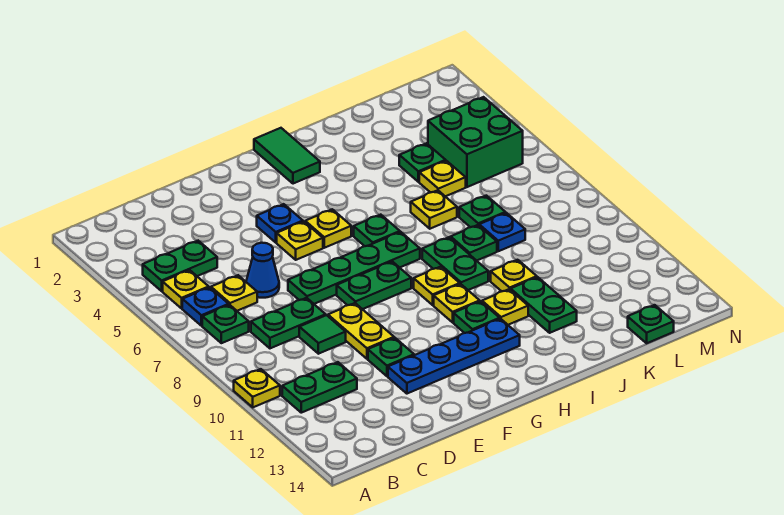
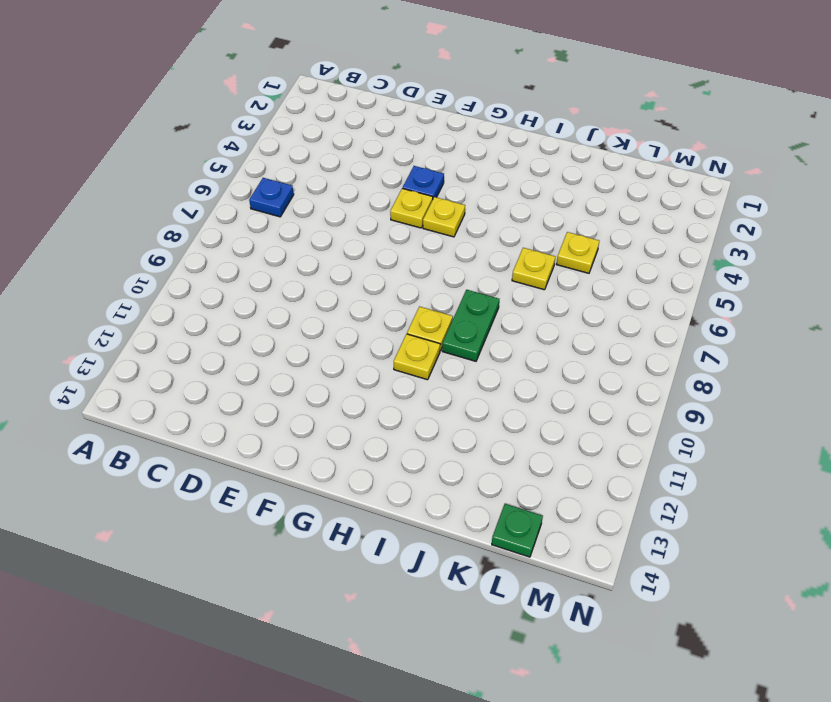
none -> yellow 1x1 plate [234,369,280,407]
none -> green 1x2 plate [143,241,217,291]
none -> yellow 1x1 plate [163,270,209,308]
none -> green 1x1 plate [202,305,249,343]

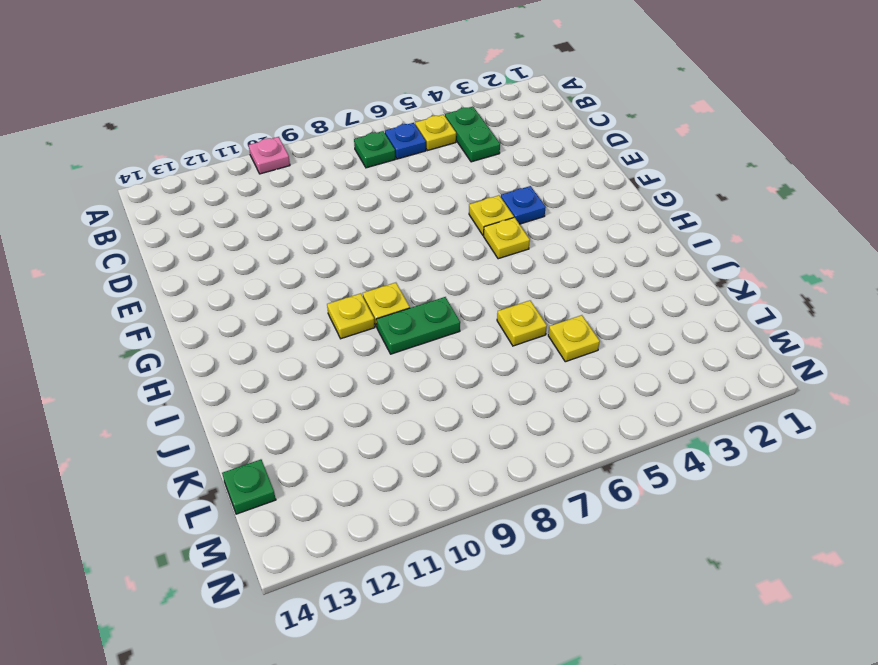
pink 1x1 plate [249,137,290,174] -> yellow 1x1 plate [234,369,280,407]
none -> green 1x2 plate [282,362,357,413]
none -> yellow 1x1 plate [211,275,257,311]
none -> green 1x2 plate [251,298,326,348]
none -> blue 1x1 cone [246,243,279,298]

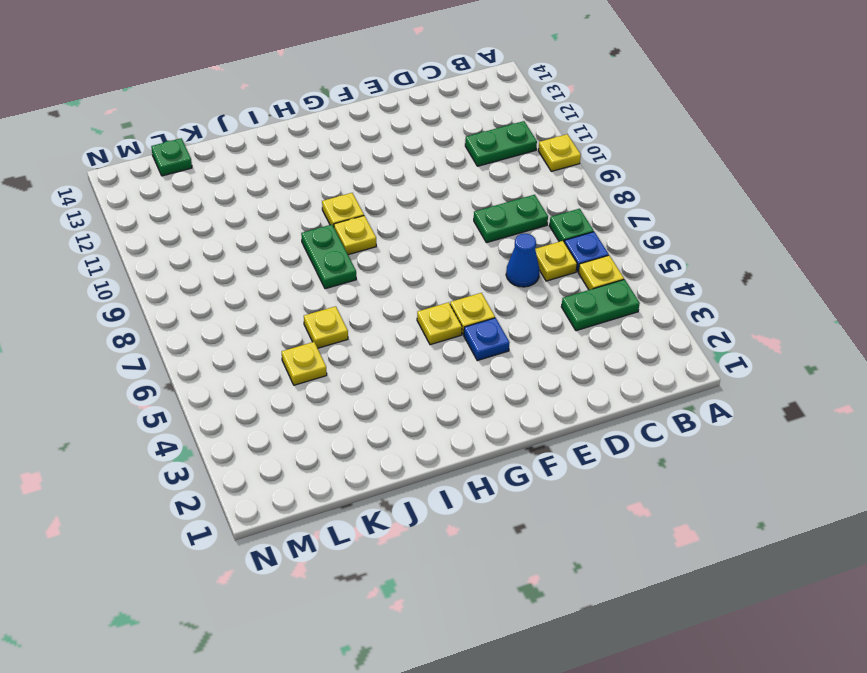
none -> green 1x1 tile [299,315,346,354]
none -> green 1x4 plate [288,232,420,304]
none -> yellow 1x2 plate [328,303,394,359]
none -> green 1x1 plate [368,338,414,376]

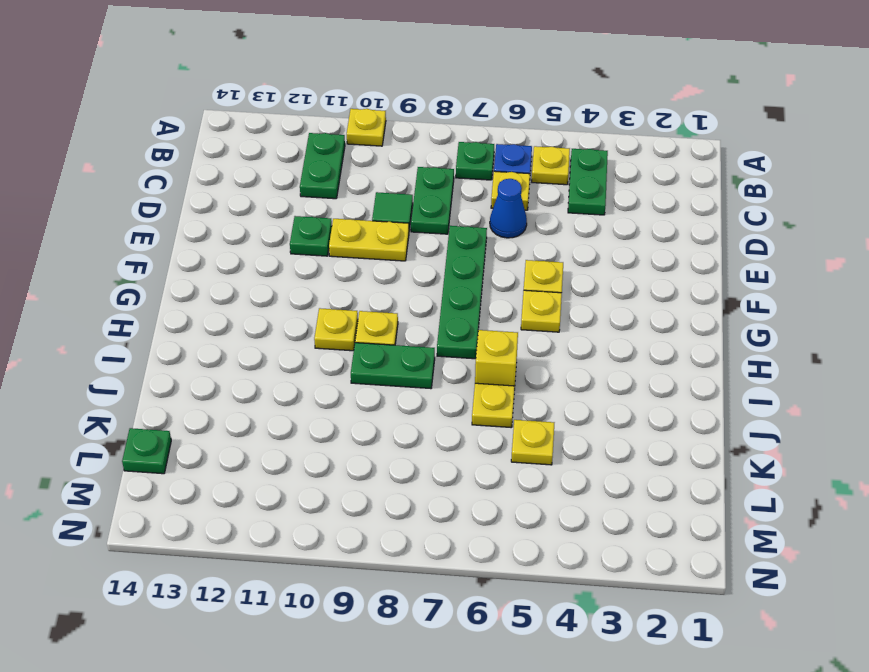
yellow 1x1 brick [475,330,518,390] -> none
none -> blue 1x4 plate [388,319,520,394]
none -> blue 1x1 plate [257,204,303,242]
none -> green 1x2 plate [337,262,411,309]
none -> green 1x2 tile [254,128,320,184]

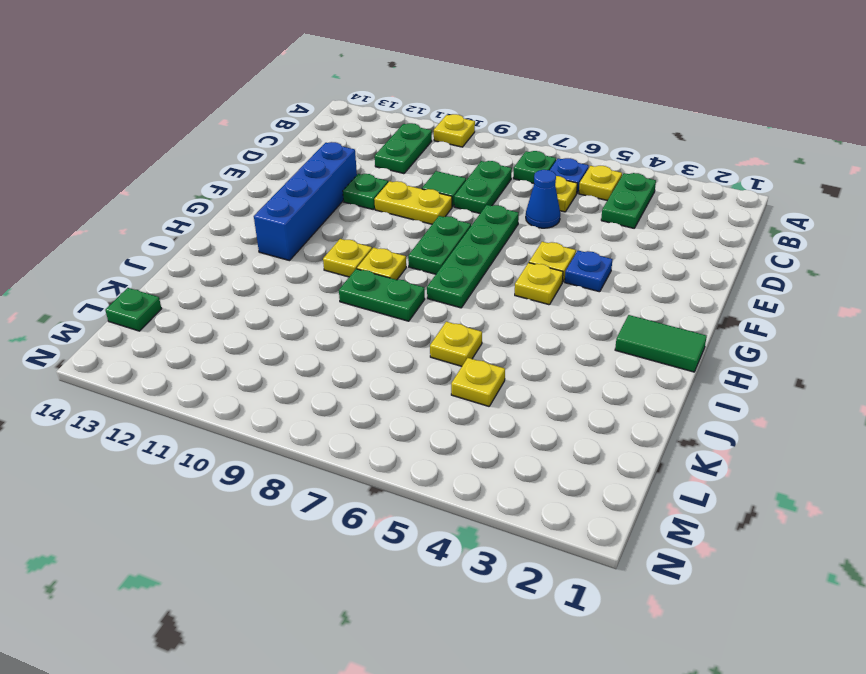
blue 1x4 brick [254,142,357,261] -> blue 1x4 plate [388,319,520,394]
none -> green 1x1 plate [354,215,400,246]
none -> green 1x1 plate [454,301,500,333]
none -> yellow 1x1 plate [482,289,528,325]
none -> green 1x1 plate [451,225,497,261]

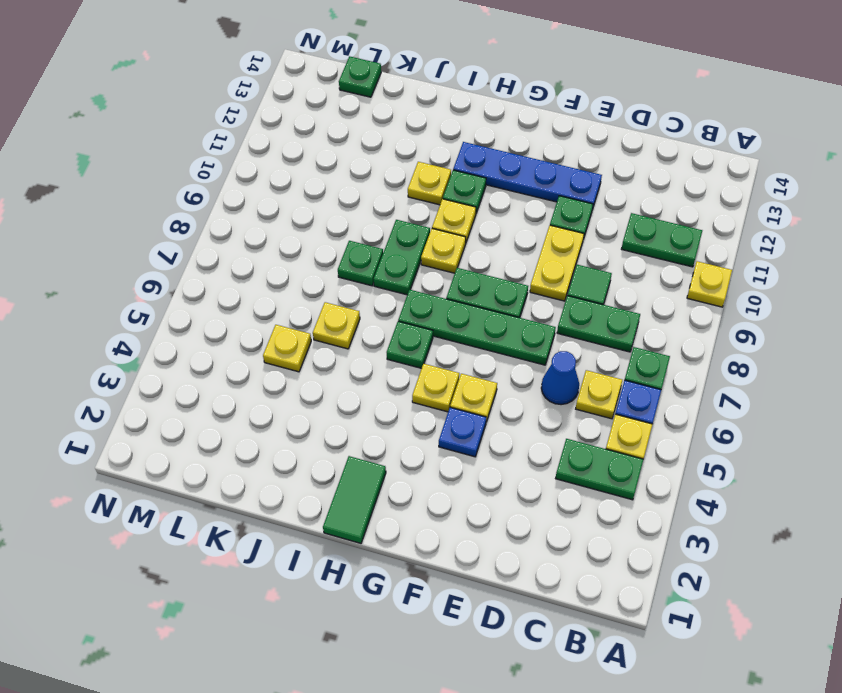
none -> yellow 1x1 plate [491,260,537,291]
none -> green 1x2 plate [511,277,577,333]
none -> green 1x1 plate [399,143,446,182]
none -> green 1x1 plate [459,196,505,227]

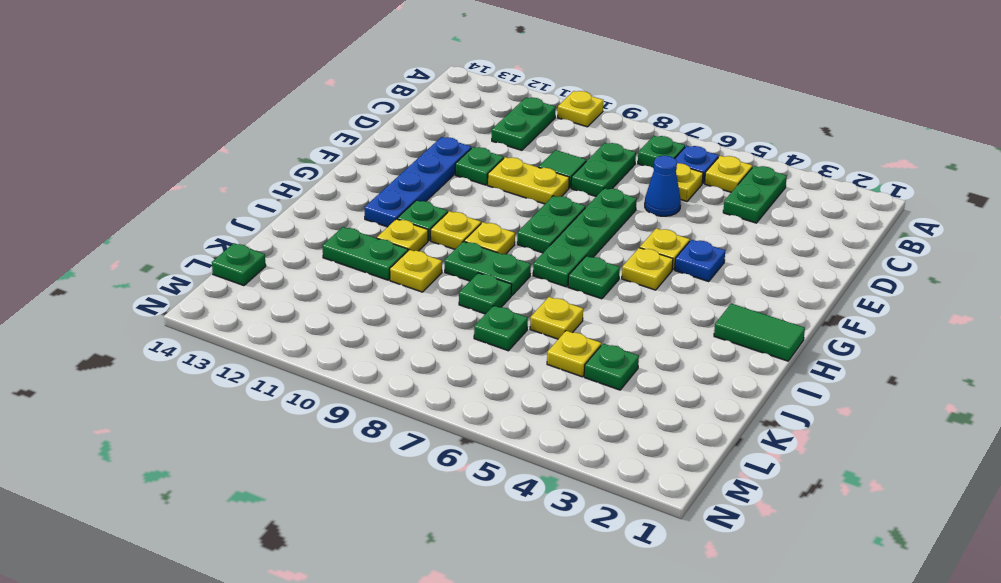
none -> blue 1x1 plate [479,213,525,251]
none -> green 2x2 brick [428,97,523,187]

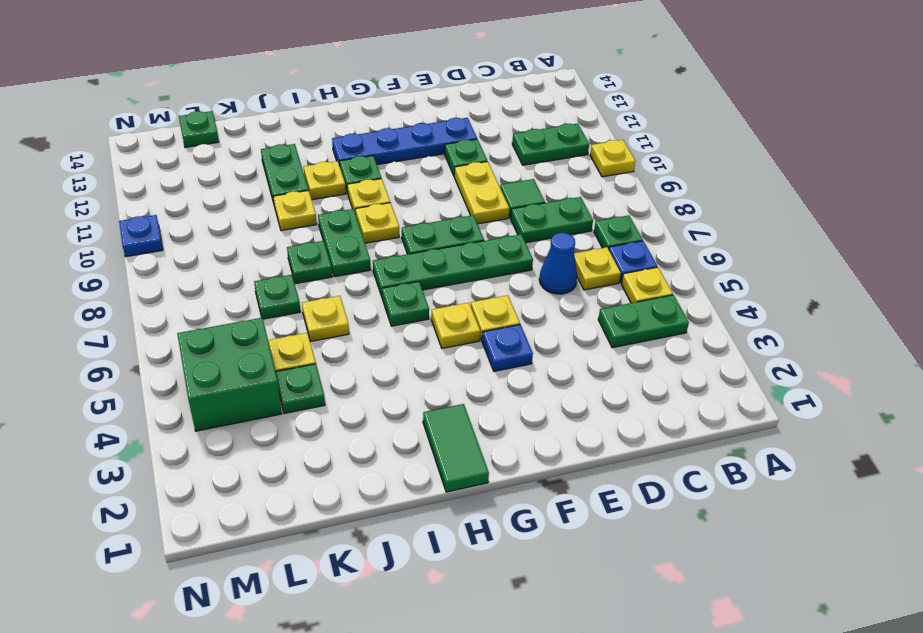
blue 1x1 plate [119,215,163,257] -> blue 1x1 plate moved to [479,213,525,251]

